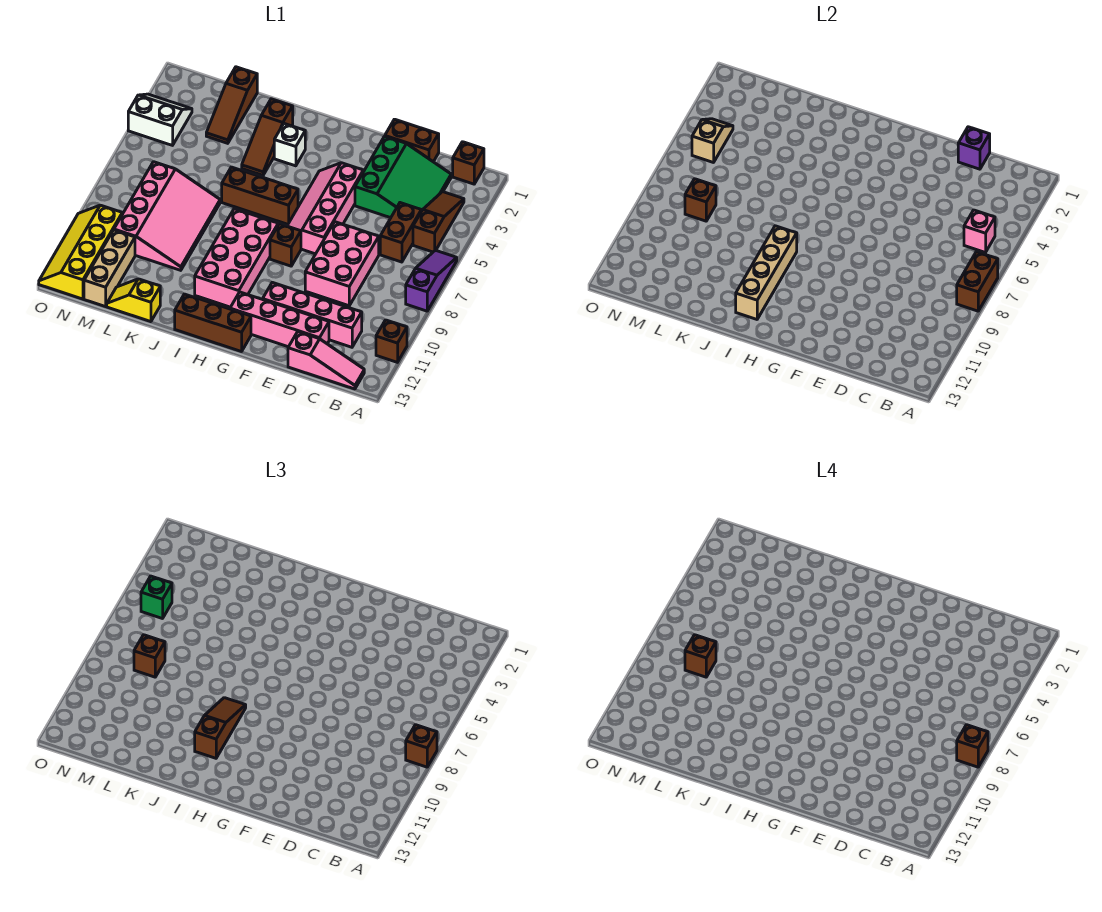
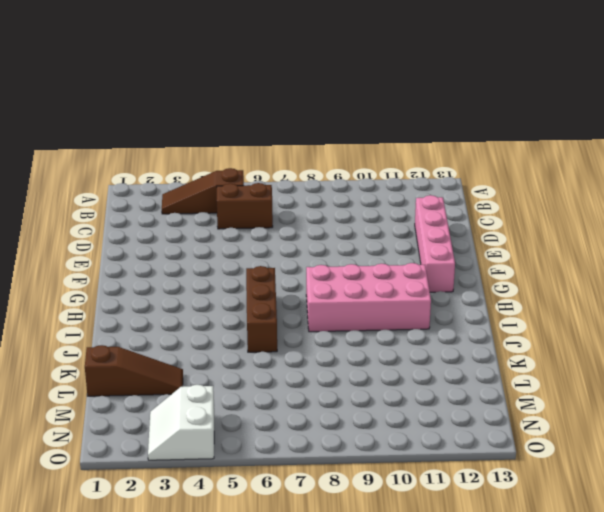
none -> purple 1x3 slope [406,250,457,311]
none -> brown 1x1 brick [376,320,407,362]
none -> brown 1x1 brick [453,142,484,184]
none -> pink 1x3 slope [288,332,364,389]

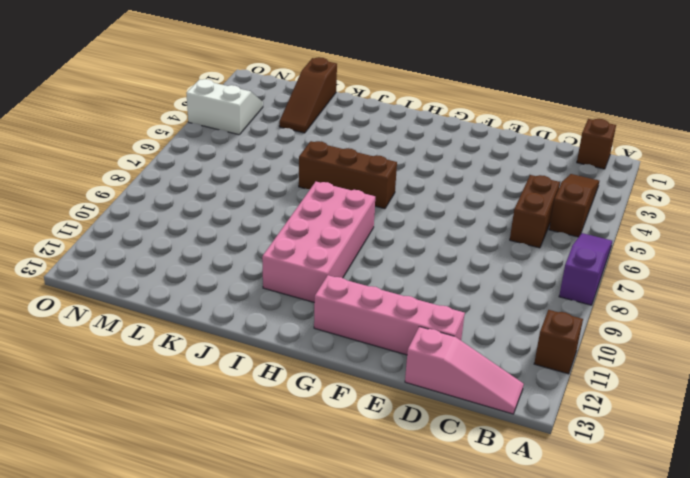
none -> green 3x3 slope [355,136,451,218]
none -> pink 1x4 brick [263,282,362,347]
none -> brown 1x2 brick [385,119,439,162]
none -> pink 2x3 brick [305,222,379,306]

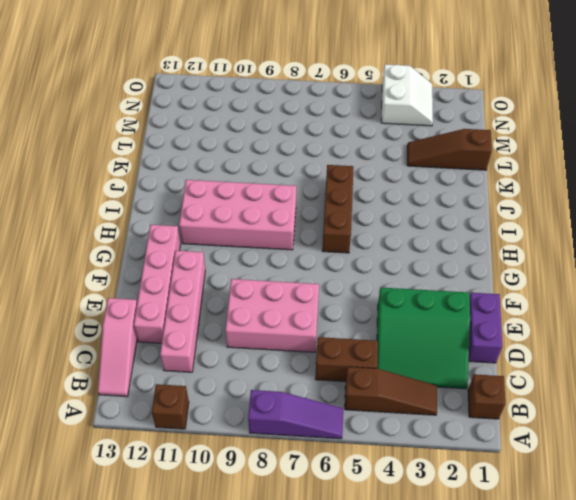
purple 1x2 brick [469,292,502,363] -> brown 1x2 brick [385,119,439,162]
none -> pink 2x4 slope [287,163,363,254]
none -> brown 1x1 brick [270,224,301,266]
none -> brown 1x3 brick [175,294,251,352]
none -> white 1x1 brick [274,124,305,166]

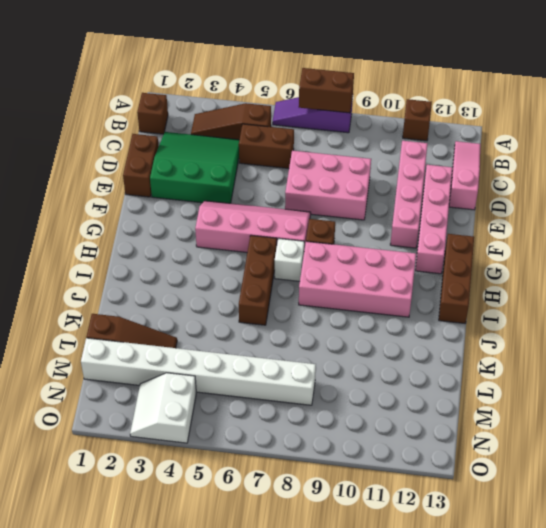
pink 2x4 slope [195,201,311,252] -> pink 2x4 slope turned to [287,163,363,254]
white 1x1 brick [275,238,304,281] -> white 1x1 brick moved to [274,124,305,166]
white 1x8 brick [81,338,316,405] -> pink 3x4 slope [114,162,220,270]
none -> brown 1x3 slope [242,99,293,175]
none -> yellow 1x2 slope [107,279,160,322]
none -> tan 1x3 brick [84,230,135,307]
none -> yellow 2x4 slope [39,205,122,299]

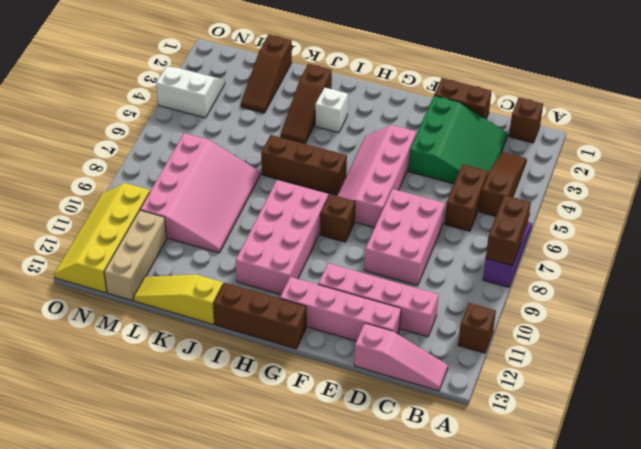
yellow 1x3 slope [133,274,223,325] -> yellow 1x2 slope [107,279,160,322]
none -> pink 1x1 brick [964,210,995,253]
none -> purple 1x1 brick [958,127,990,169]
none -> tan 1x4 brick [736,226,797,319]
none -> brown 1x1 brick [685,179,716,221]

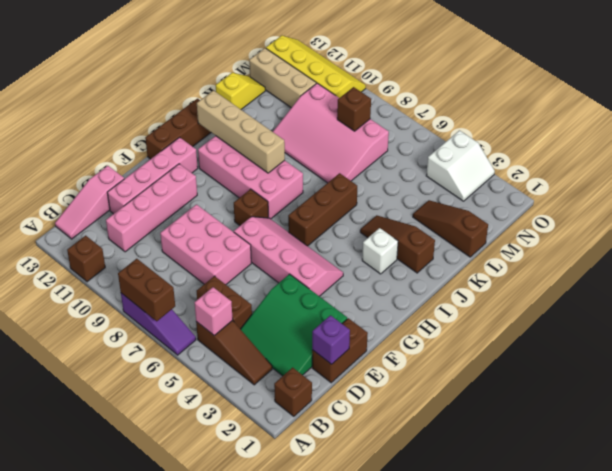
none -> tan 1x2 slope [692,119,733,163]
none -> brown 1x1 brick [406,725,437,767]
none -> brown 1x3 slope [195,698,246,758]
none -> brown 1x1 brick [134,635,165,677]

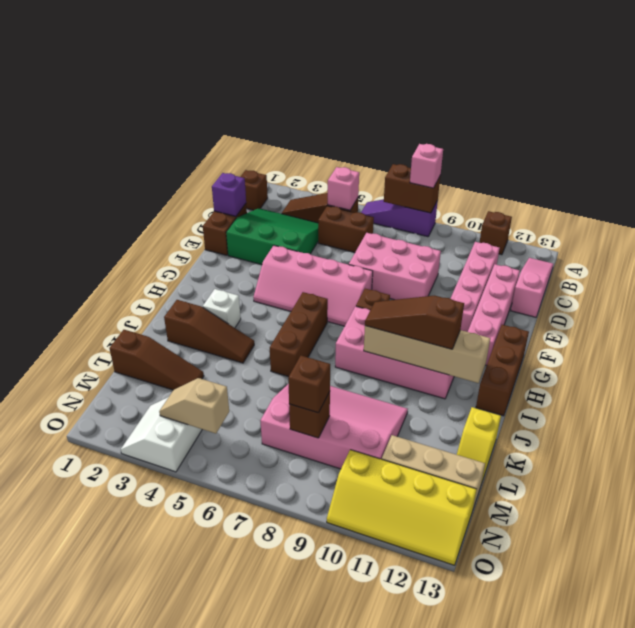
pink 1x1 brick [410,144,443,188] -> brown 1x1 brick [406,725,437,767]
none -> green 1x1 brick [141,576,172,619]
none -> brown 1x1 brick [957,725,988,767]
none -> brown 1x1 brick [685,635,716,677]

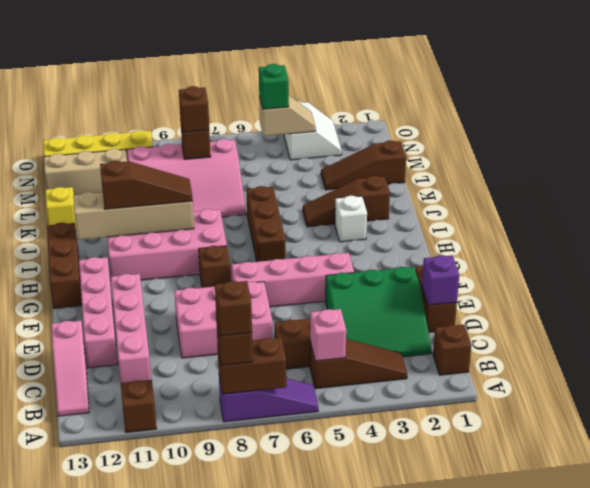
none -> brown 1x1 brick [685,635,716,677]

